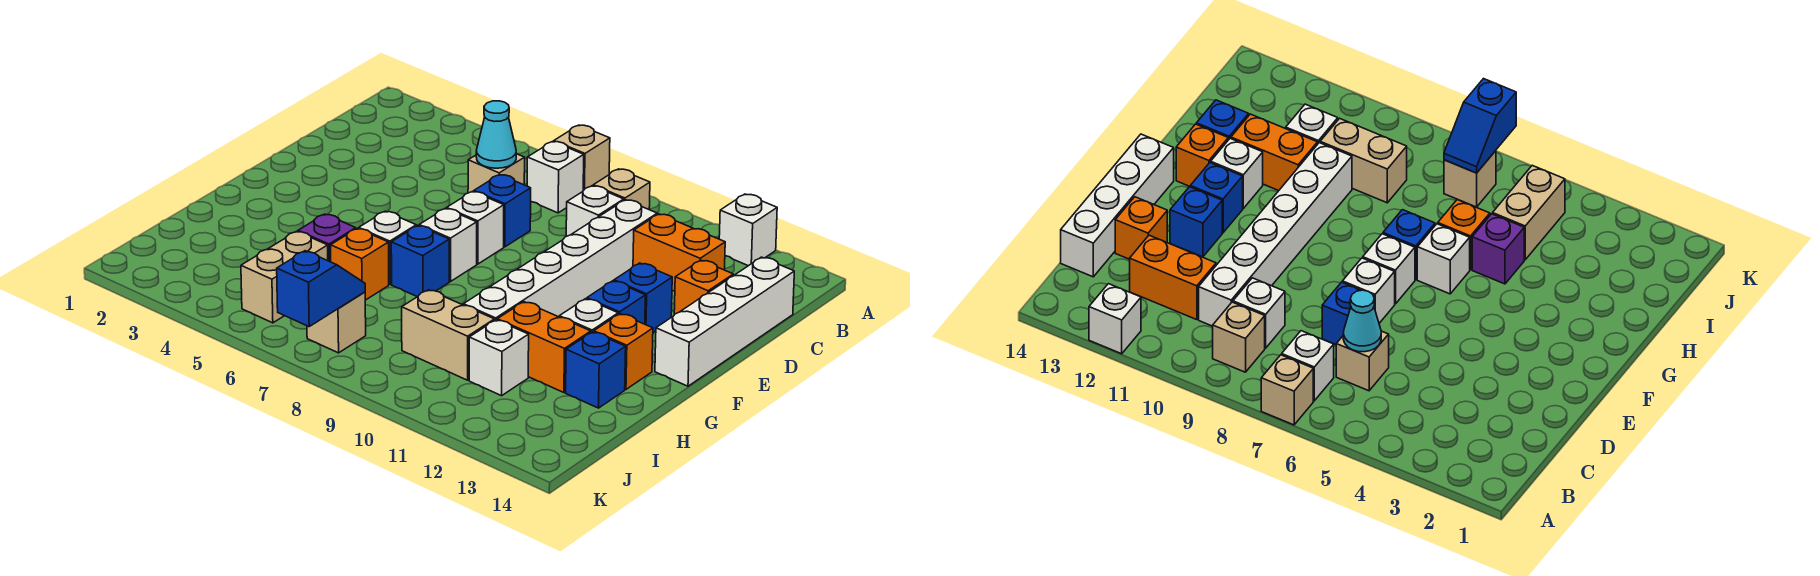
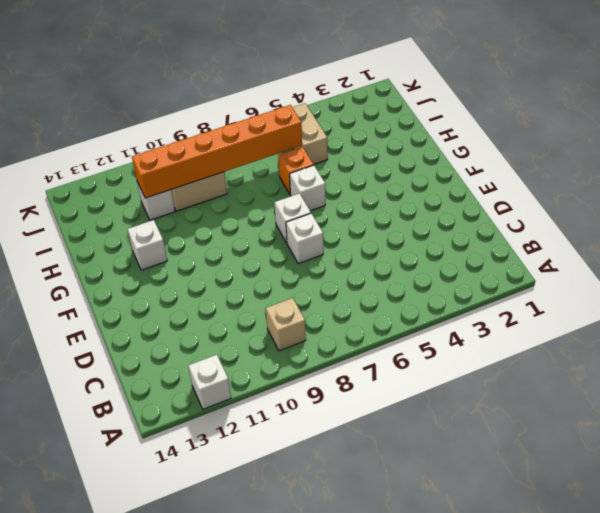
orange 1x6 brick [132,105,302,198] -> none
none -> tan 1x1 brick [554,125,610,191]
none -> white 1x1 brick [527,141,584,213]
none -> tan 1x1 brick [468,154,525,193]

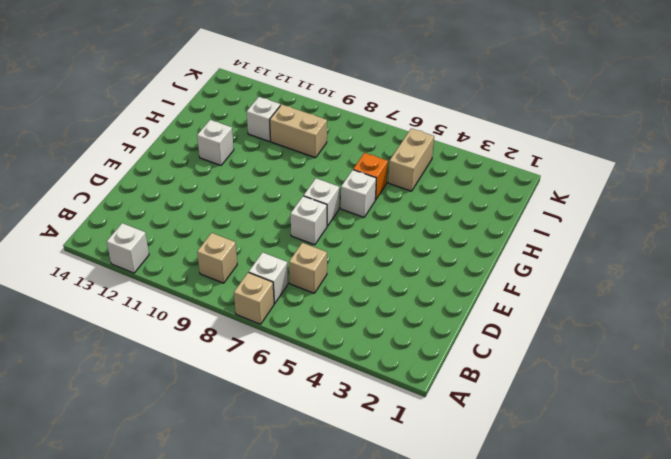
none -> white 1x1 brick [566,186,624,236]
none -> white 1x6 brick [463,200,657,321]
none -> orange 1x2 brick [633,214,725,291]

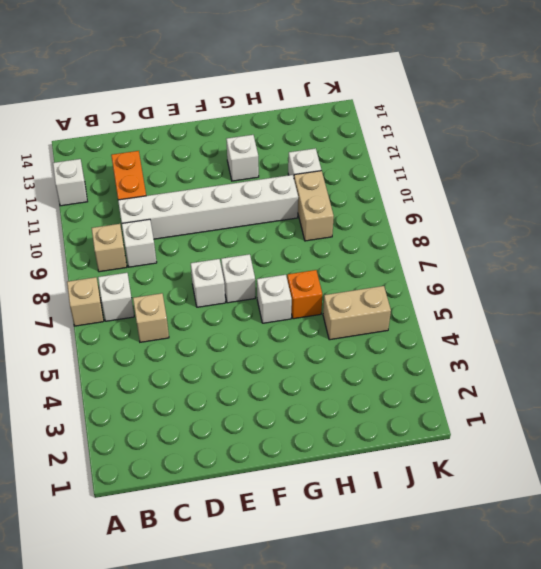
none -> white 1x4 brick [655,257,794,386]
none -> blue 1x1 brick [474,175,531,247]
none -> orange 1x1 brick [674,260,733,315]

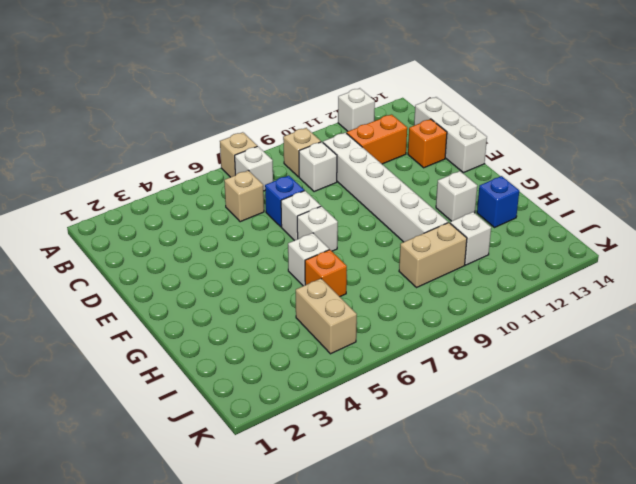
white 1x3 brick [414,97,487,173] -> white 1x4 brick [655,257,794,386]
none -> blue 1x1 brick [614,263,672,333]
none -> blue 1x1 brick [587,281,645,324]
none -> blue 1x1 brick [391,226,449,297]

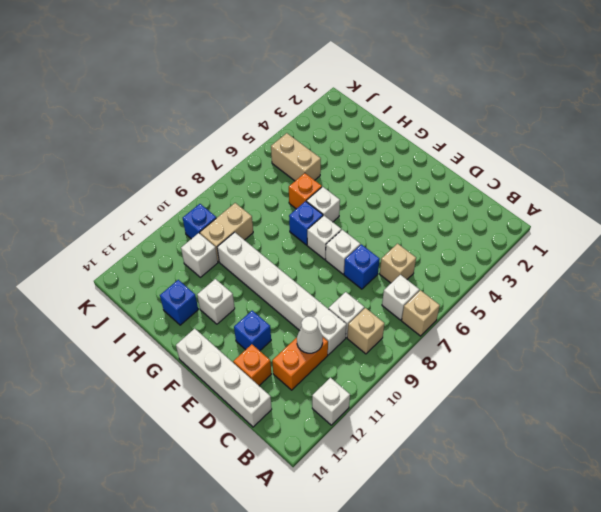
white 1x1 cone [297,316,323,353] -> none
blue 1x1 brick [183,204,216,239] -> blue 1x1 brick moved to [587,281,645,324]
none -> orange 1x1 brick [594,314,653,389]
none -> purple 1x1 brick [298,214,356,262]
none -> orange 1x2 brick [497,302,591,393]

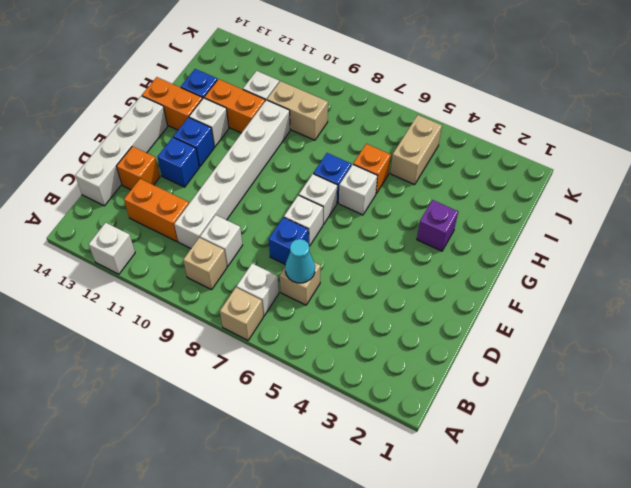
purple 1x1 brick [417,200,458,251] -> purple 1x1 brick moved to [298,214,356,262]
orange 1x2 brick [142,77,203,130] -> orange 1x1 brick [594,314,653,389]
none -> tan 1x1 brick [307,292,366,353]
none -> blue 1x2 slope [277,251,365,327]

